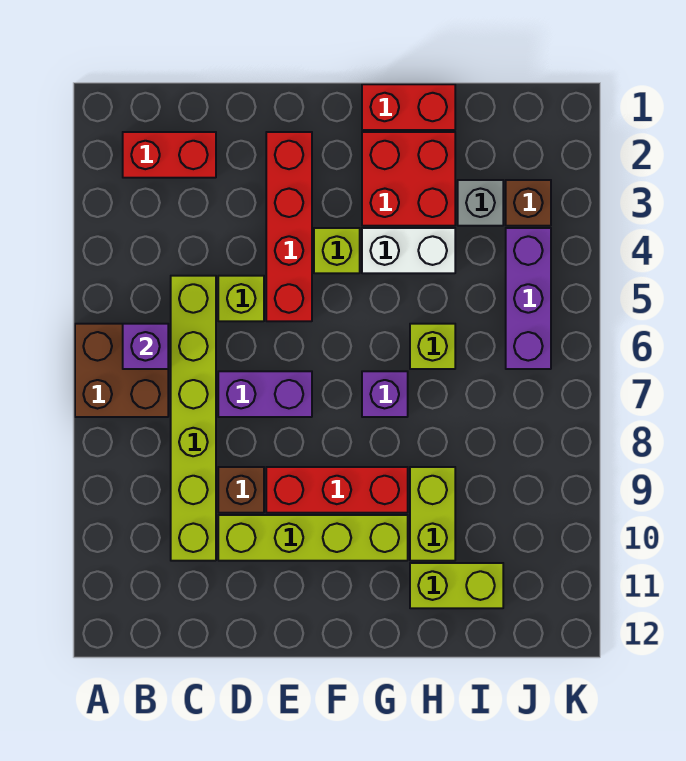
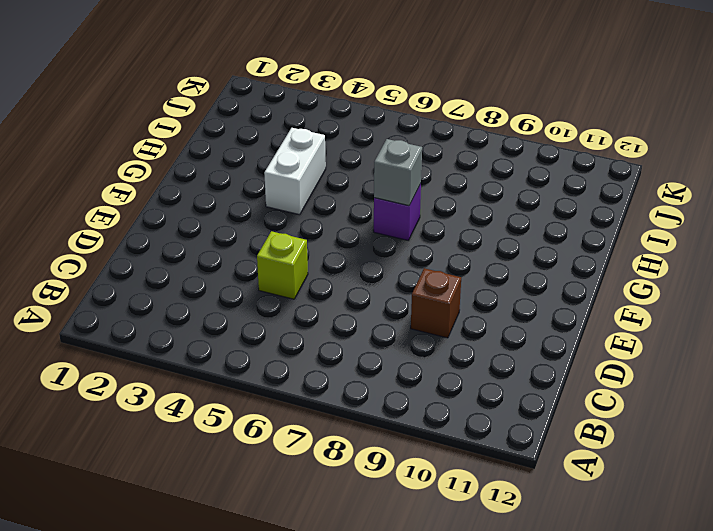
grey 1x1 brick [374,139,422,206] -> grey 1x1 brick moved to [458,180,503,226]
none -> brown 2x2 brick [75,324,168,417]
none -> red 1x2 brick [123,132,216,178]
none -> lime 1x6 brick [171,276,216,561]

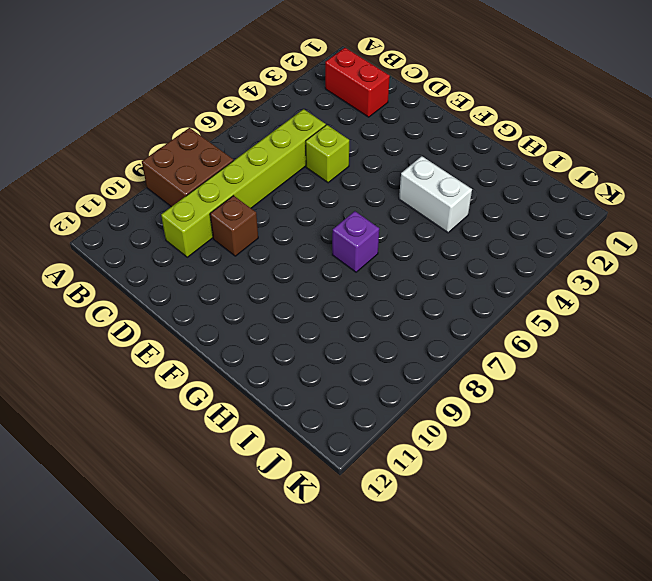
brown 2x2 brick [142,128,234,207] -> brown 2x2 brick moved to [75,324,168,417]
none -> purple 1x2 brick [218,371,312,417]
none -> lime 1x4 brick [218,515,408,561]
none -> red 1x4 brick [266,132,312,321]

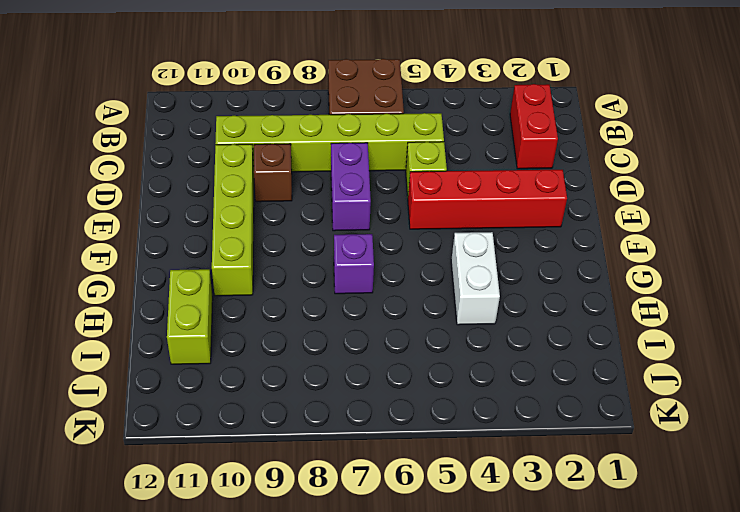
none -> red 1x3 brick [266,467,408,513]
none -> lime 1x1 brick [314,228,360,273]
none -> red 1x2 brick [362,84,455,130]

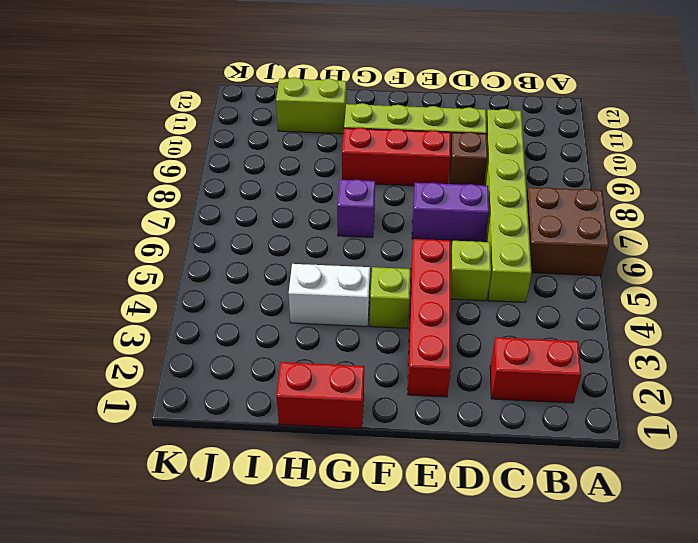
none -> red 2x2 brick [362,132,455,226]
none -> lime 1x1 brick [410,324,455,369]
none -> lime 1x2 brick [410,467,455,561]

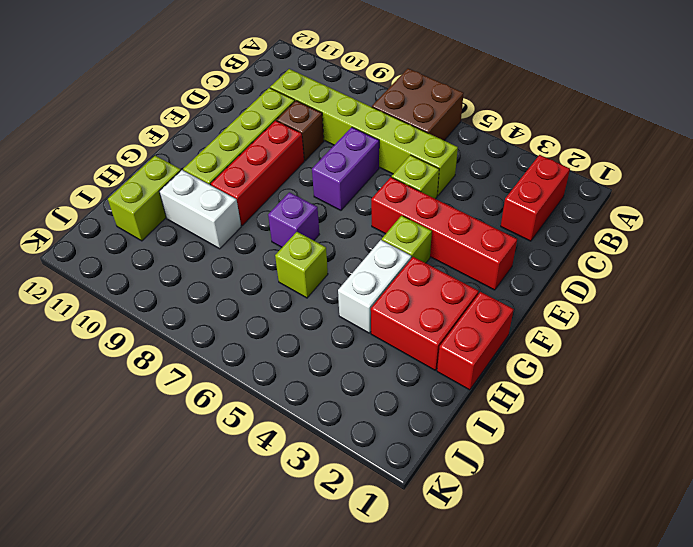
white 1x2 brick [160,170,241,249] -> lime 1x2 brick [410,467,455,561]
none -> grey 1x1 brick [458,180,503,226]
none -> brown 1x1 brick [506,180,551,226]
none -> purple 1x3 brick [506,228,551,369]

